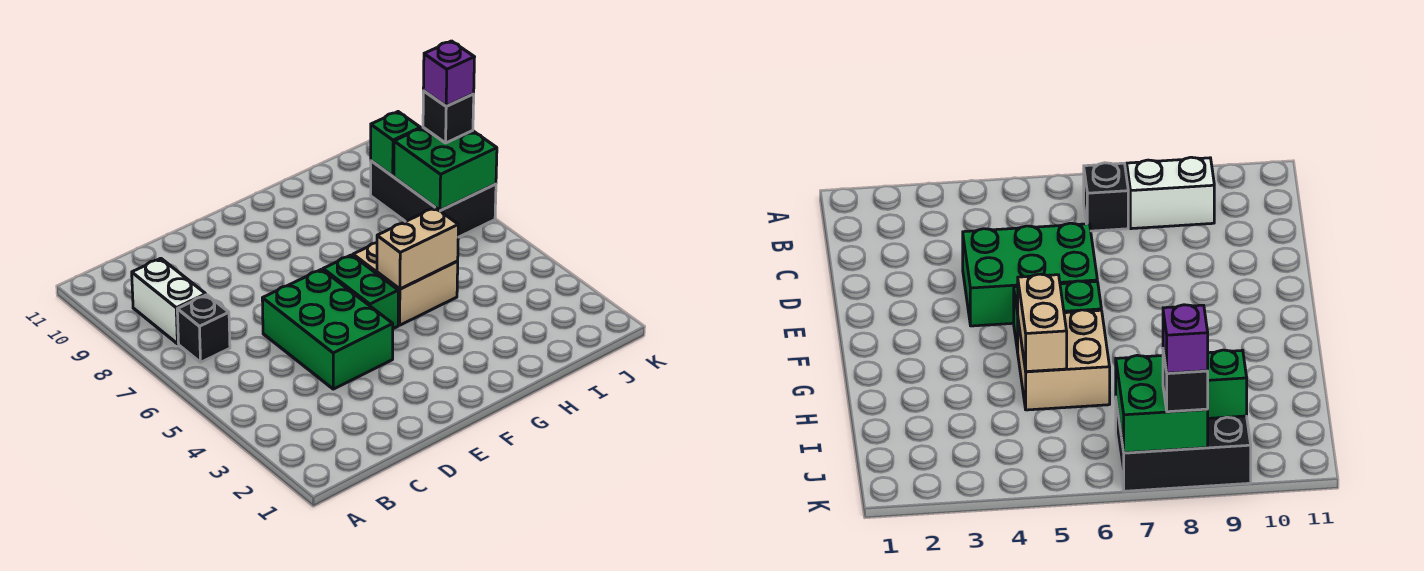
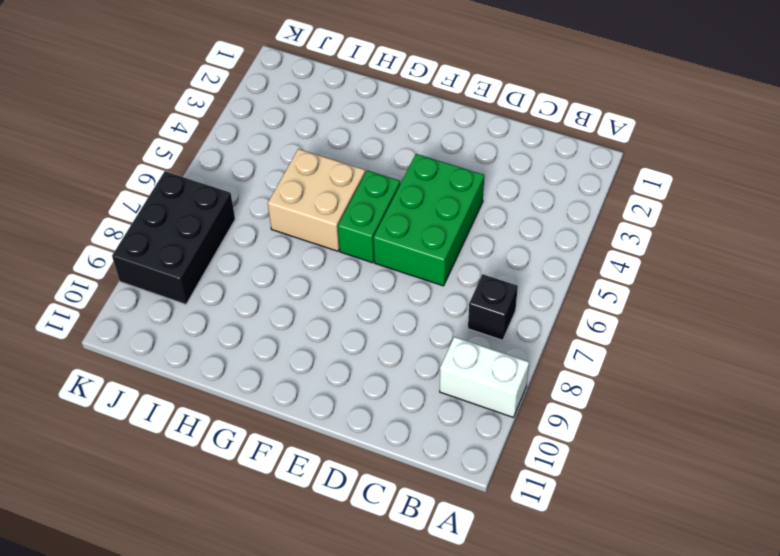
white 1x2 brick [440,337,529,417] -> white 1x2 brick turned to [132,258,206,344]
none -> tan 1x2 brick [377,208,458,289]
none -> green 2x2 brick [394,128,497,211]

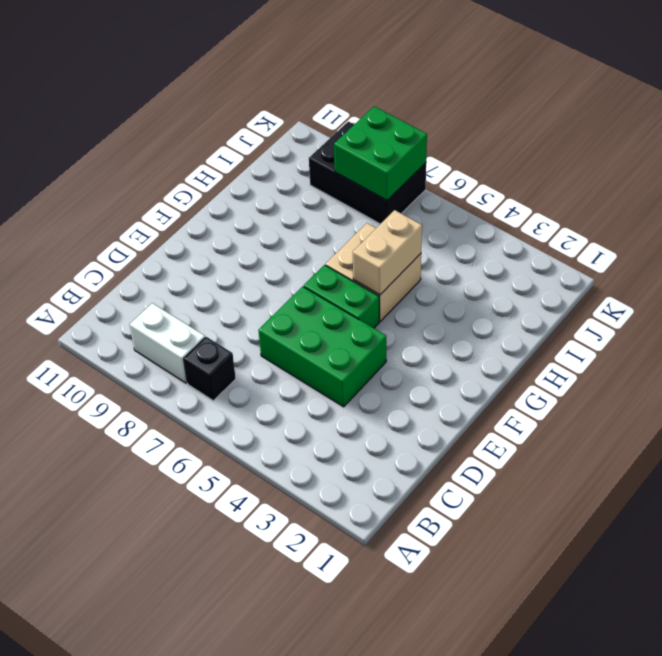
none -> green 1x1 brick [371,112,420,176]
none -> black 1x1 brick [423,91,474,143]

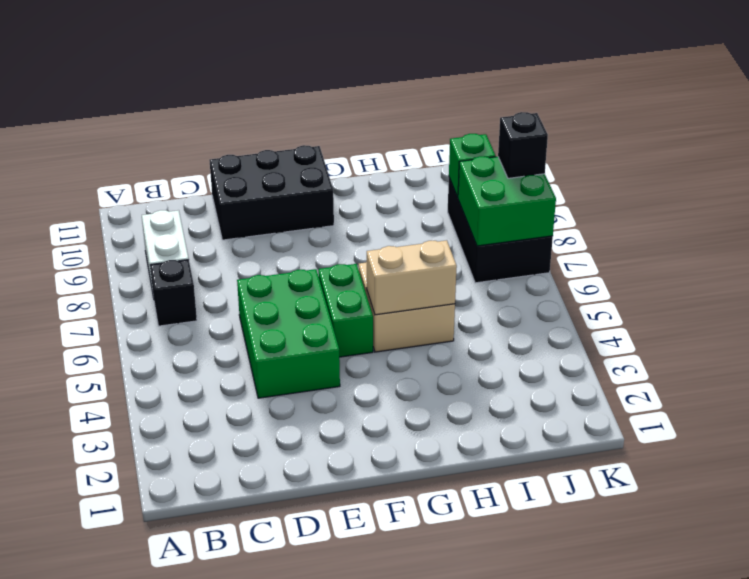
black 2x3 brick [210,145,334,240] -> none
none -> purple 1x1 brick [423,41,475,106]

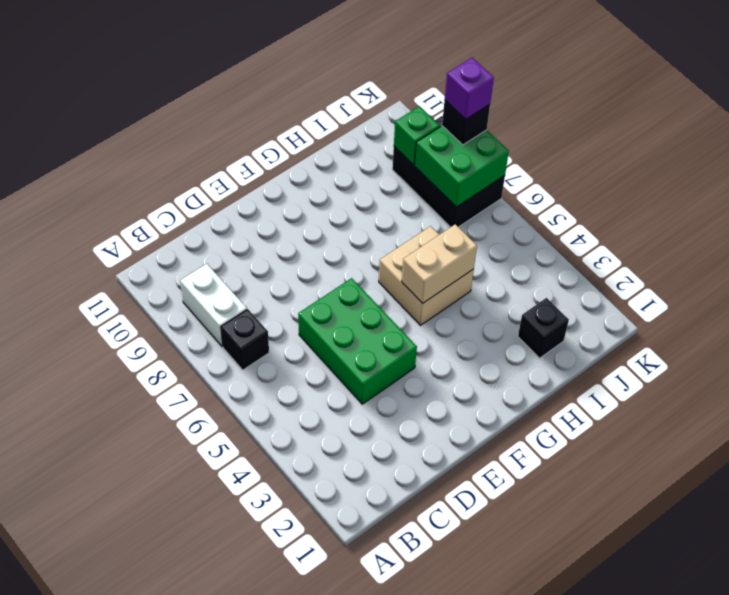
black 1x1 brick [518,298,569,358] -> none
none -> green 1x2 brick [323,255,398,329]

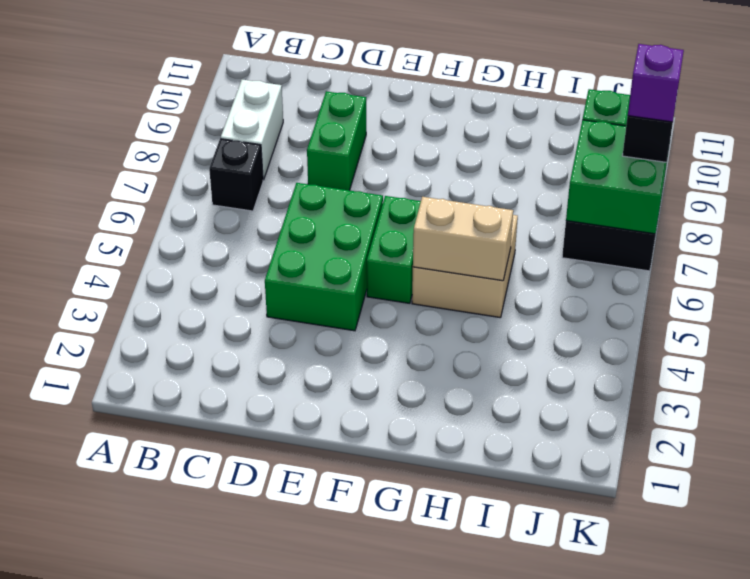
green 1x2 brick [307,91,366,190] -> none

